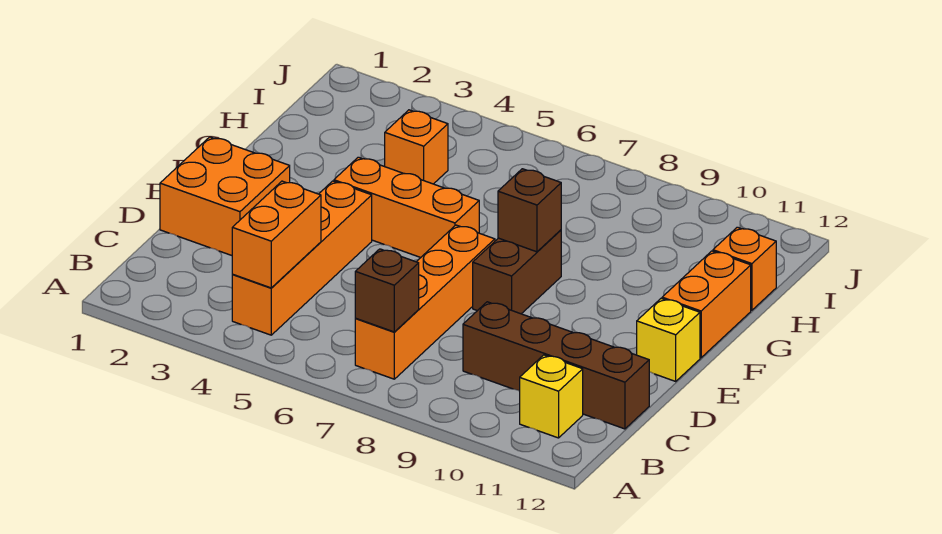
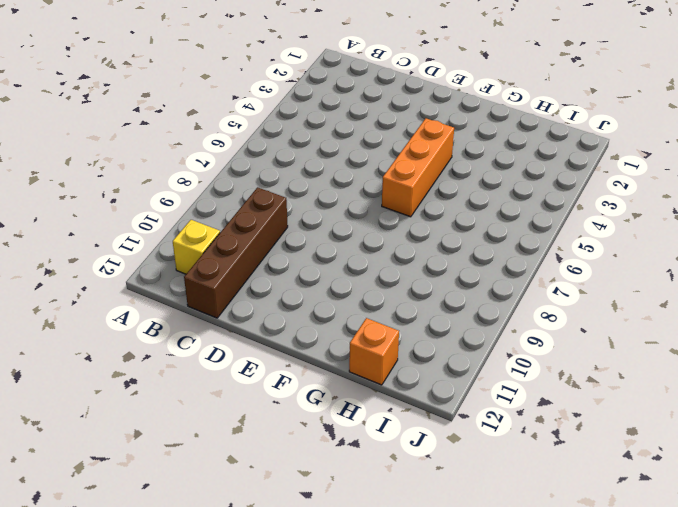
none -> orange 1x4 brick [232,181,372,335]
none -> orange 1x4 brick [355,225,495,379]
none -> orange 2x2 brick [160,137,290,255]

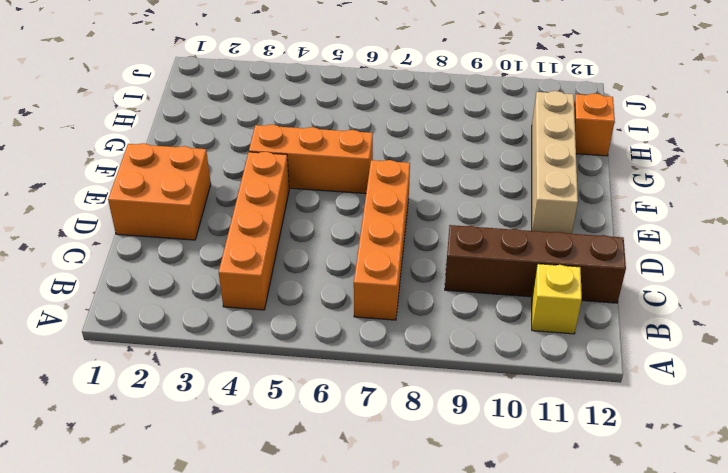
tan 1x4 brick [532,91,578,234] -> none
none -> brown 1x2 brick [473,230,561,314]
none -> yellow 1x1 brick [637,299,700,381]
none -> orange 1x2 brick [662,251,751,358]

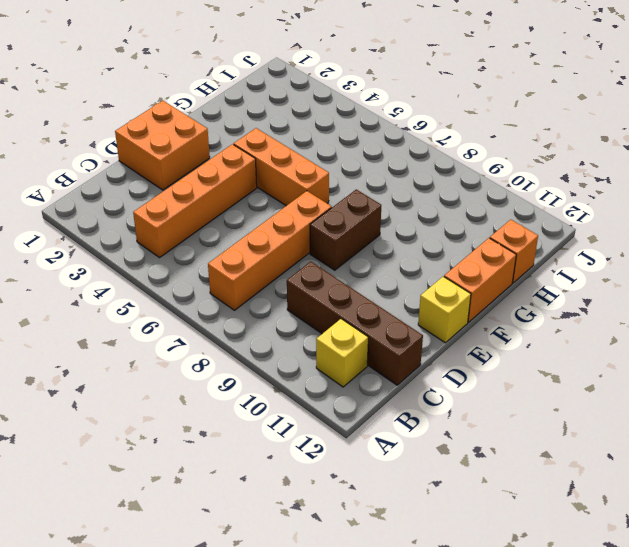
none -> orange 1x1 brick [385,110,448,184]
none -> orange 1x2 brick [232,181,321,288]
none -> brown 1x1 brick [355,249,419,332]

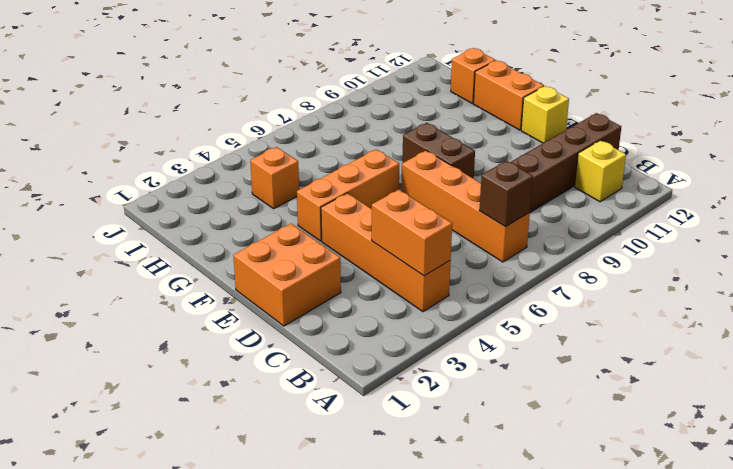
none -> brown 1x1 brick [498,169,561,252]

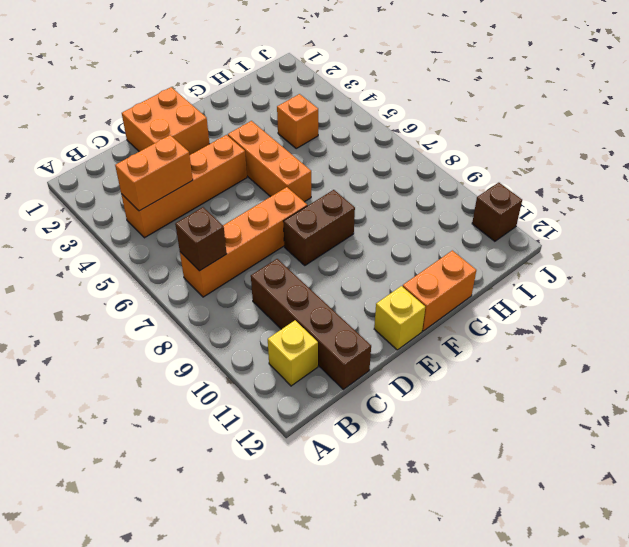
brown 1x1 brick [472,183,522,241] -> brown 1x1 brick moved to [498,169,561,252]
none -> orange 1x1 brick [713,227,776,310]

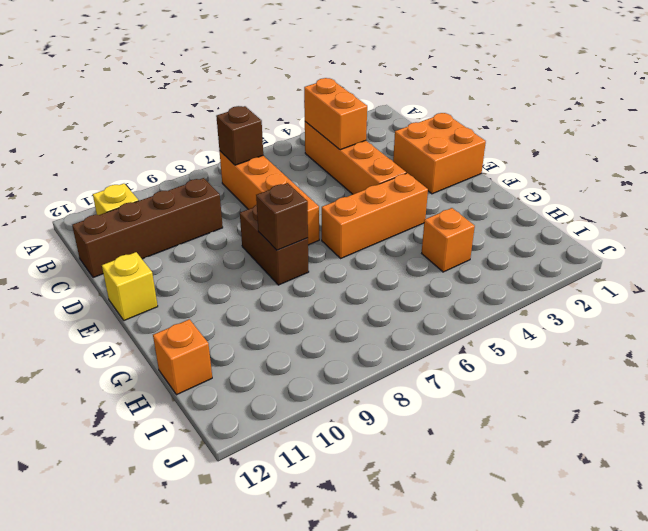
none -> orange 1x2 brick [662,251,751,358]

